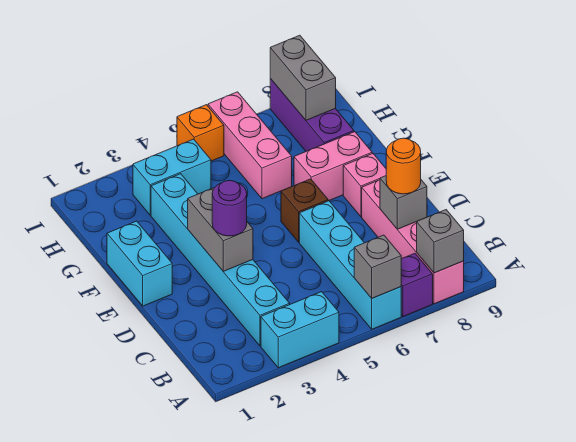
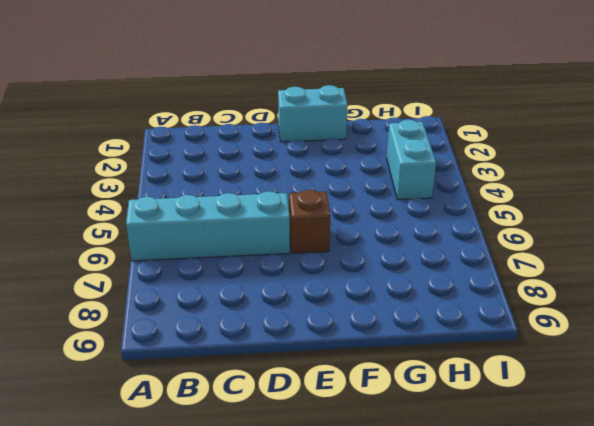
none -> cyan 1x2 brick [261,292,339,368]
none -> purple 1x1 brick [401,253,433,317]
none -> pink 1x4 brick [362,180,464,304]

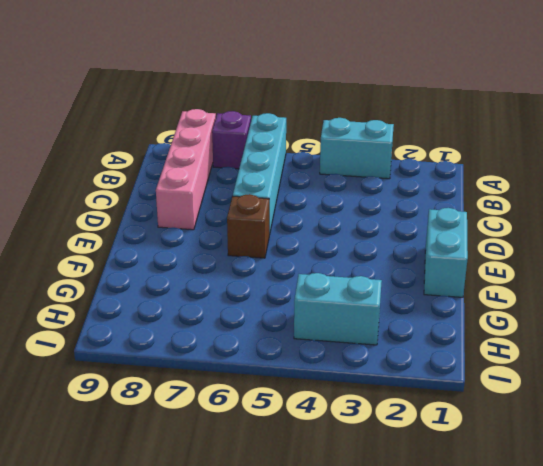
none -> cyan 1x6 brick [151,174,290,346]
none -> pink 1x1 brick [343,153,386,217]
none -> pink 1x2 brick [294,132,372,201]

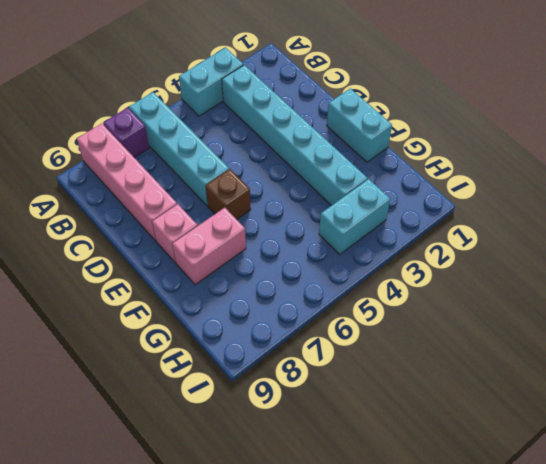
none -> pink 1x3 brick [208,92,292,199]
none -> purple 1x3 brick [270,79,354,151]
none -> orange 1x1 brick [177,105,224,161]

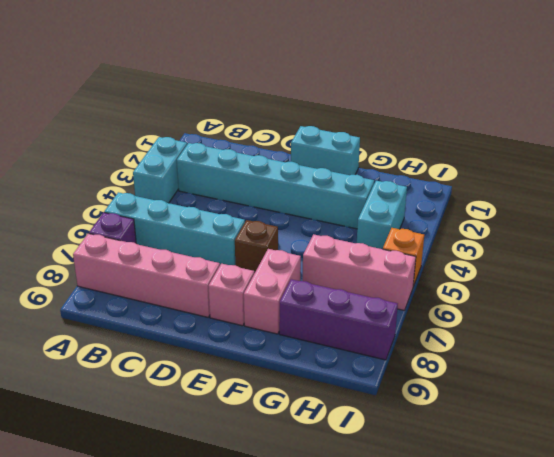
none -> grey 1x1 brick [354,235,401,298]
none -> grey 1x1 brick [417,210,464,273]
none -> grey 1x1 brick [380,176,427,229]

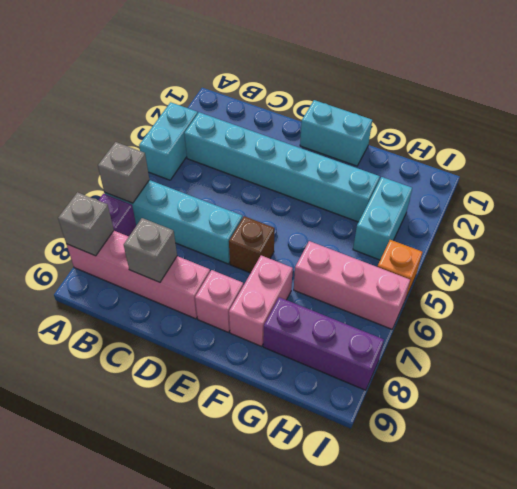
none -> grey 1x2 brick [188,188,253,271]
none -> grey 1x2 brick [270,35,336,120]
none -> orange 1x1 round brick [386,138,421,194]

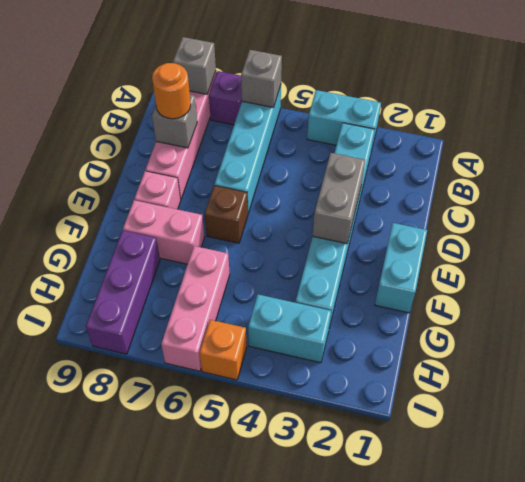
none -> grey 1x2 brick [270,35,336,120]
none -> purple 1x1 round brick [212,180,247,236]

